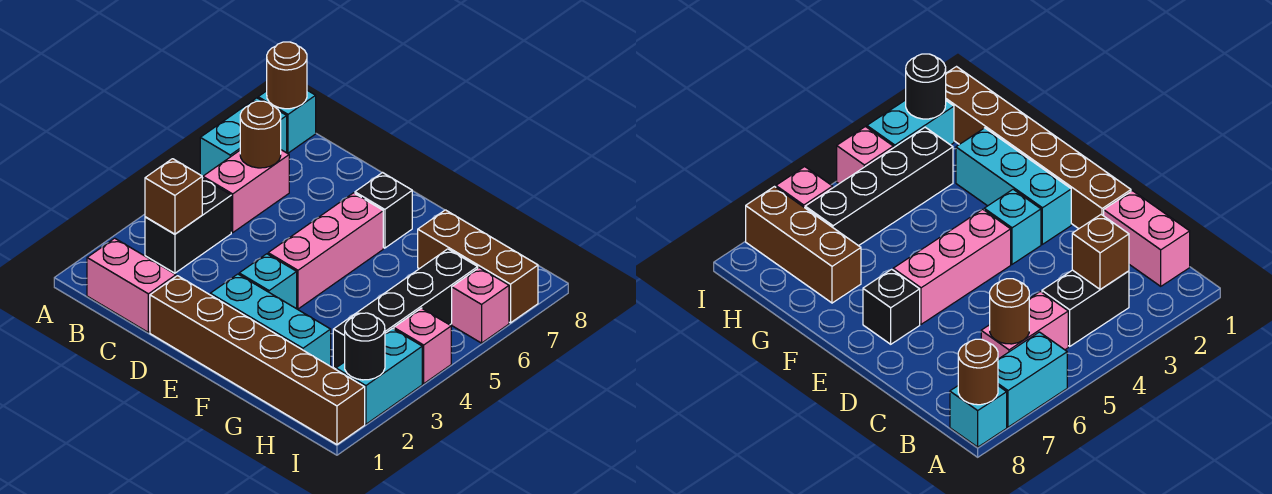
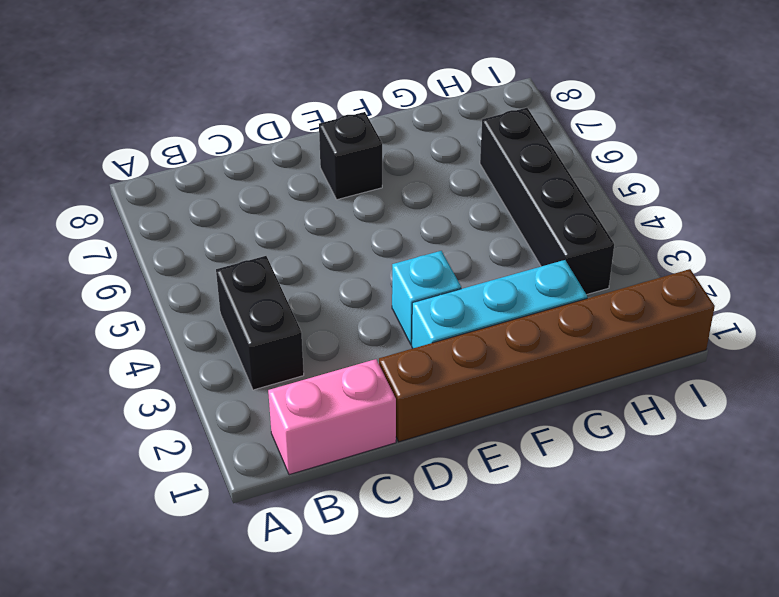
none -> cyan 1x2 brick [200,98,287,177]
none -> cyan 1x1 brick [258,90,316,153]
none -> pink 1x2 brick [203,150,289,233]

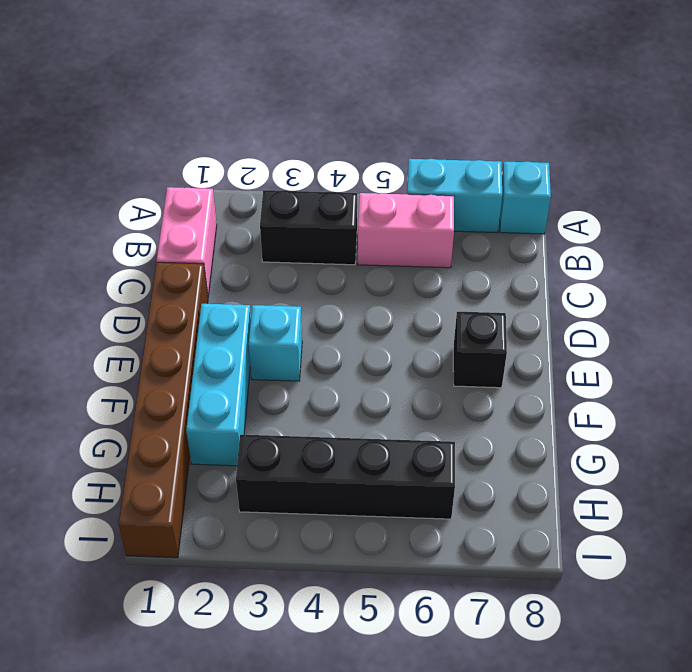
none -> pink 1x3 brick [268,193,383,309]
none -> brown 1x3 brick [418,210,538,323]
none -> cyan 1x2 brick [336,329,422,424]

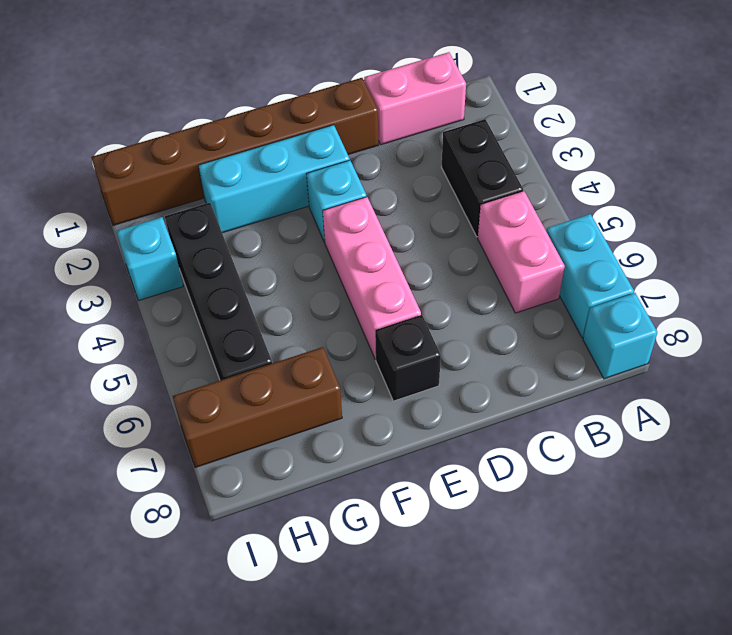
cyan 1x1 brick [117,217,183,301] -> cyan 1x2 brick [336,329,422,424]
none -> pink 1x1 brick [394,308,451,384]
none -> pink 1x1 brick [452,268,509,343]
none -> brown 1x1 round brick [267,42,307,109]

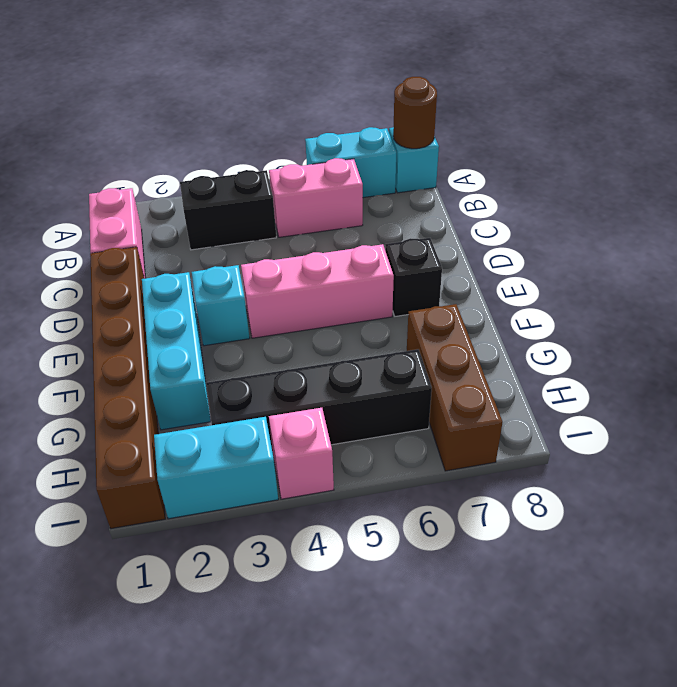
none -> pink 1x1 brick [452,268,509,343]
none -> brown 1x1 brick [145,159,202,234]
none -> brown 1x1 round brick [240,101,281,168]

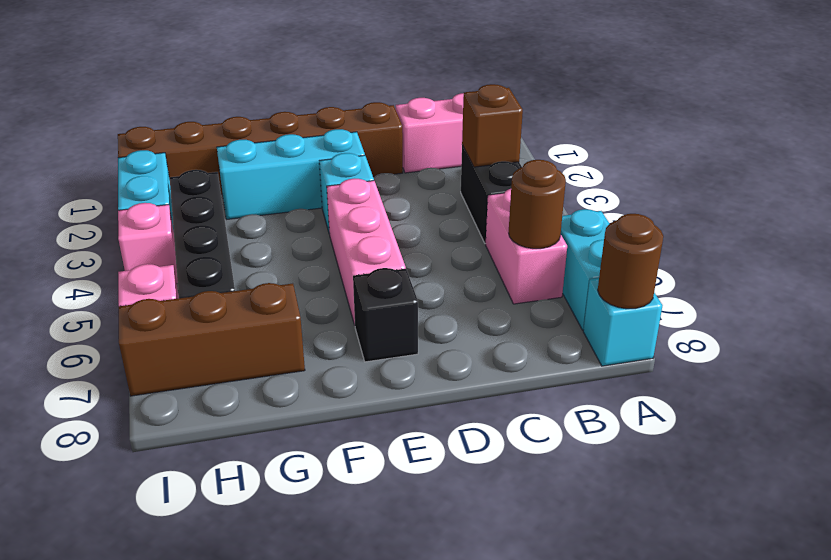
none -> black 1x1 round brick [345,313,385,380]

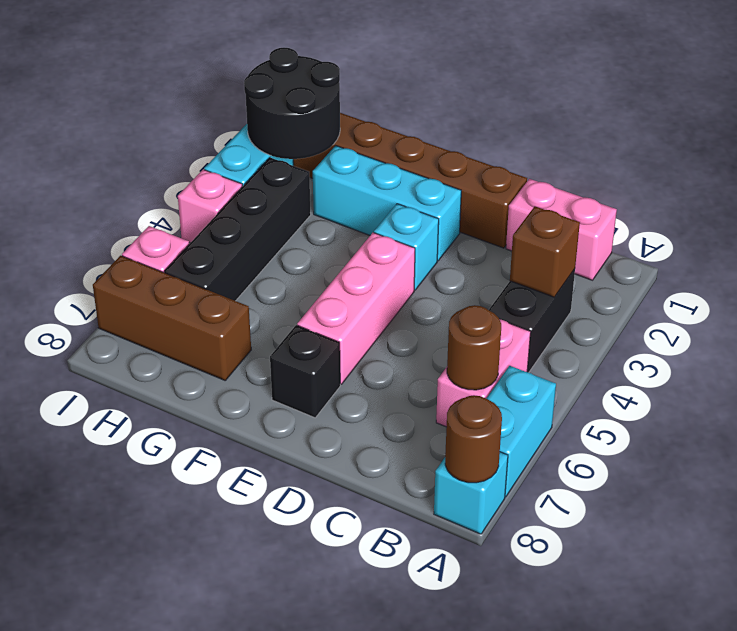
black 2x2 round brick [244,48,340,159] -> black 1x1 round brick [345,313,385,380]

